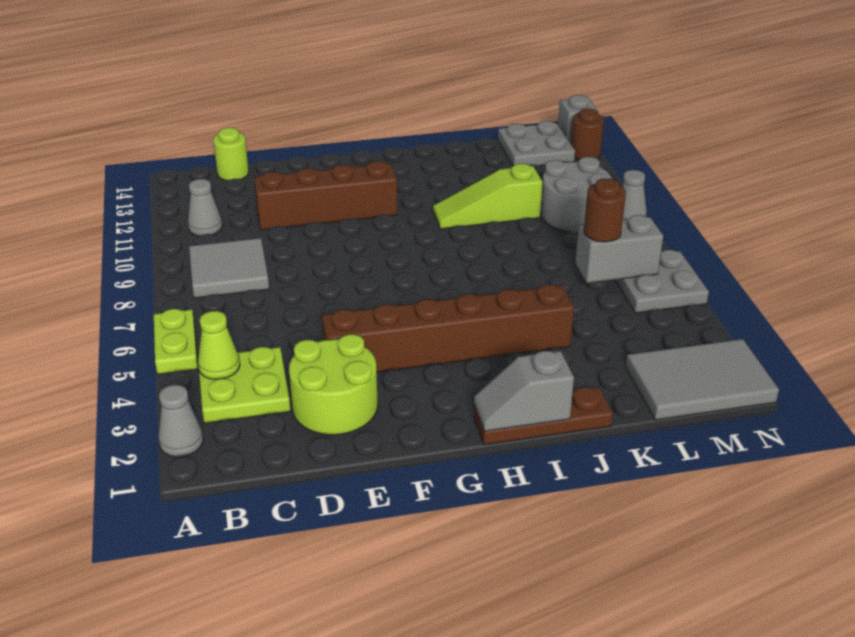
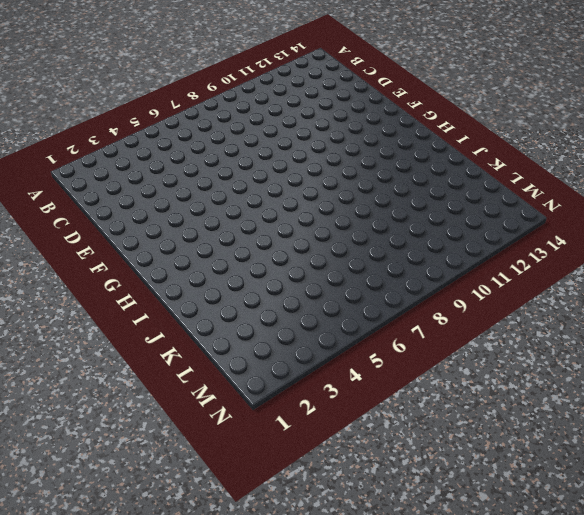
none -> grey 1x1 cone [158,385,203,457]
none -> lime 1x2 plate [154,309,198,374]
none -> lime 2x2 plate [199,347,290,423]

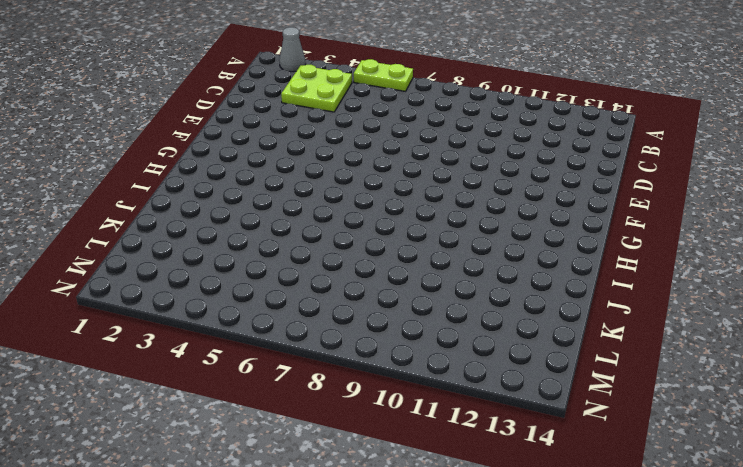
none -> grey 2x2 tile [189,238,269,298]
none -> grey 1x1 cone [188,179,222,236]
none -> lime 1x1 round brick [213,128,249,181]

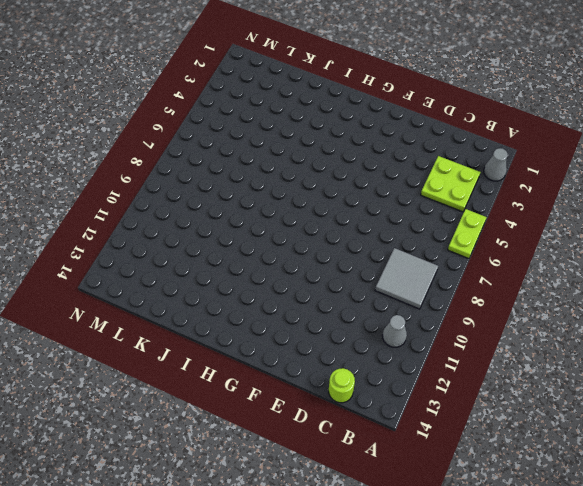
none -> lime 2x2 round brick [289,334,378,435]
none -> brown 1x4 brick [254,161,397,230]
none -> brown 1x6 brick [322,284,574,372]

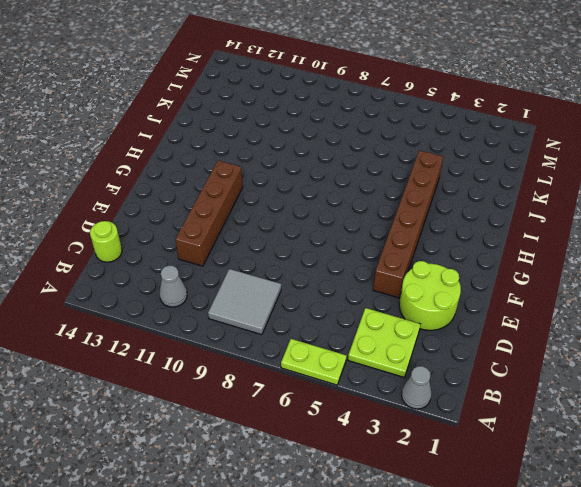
none -> brown 1x3 plate [474,387,613,445]
none -> lime 1x3 slope [433,164,542,229]
none -> grey 2x3 tile [626,339,779,420]

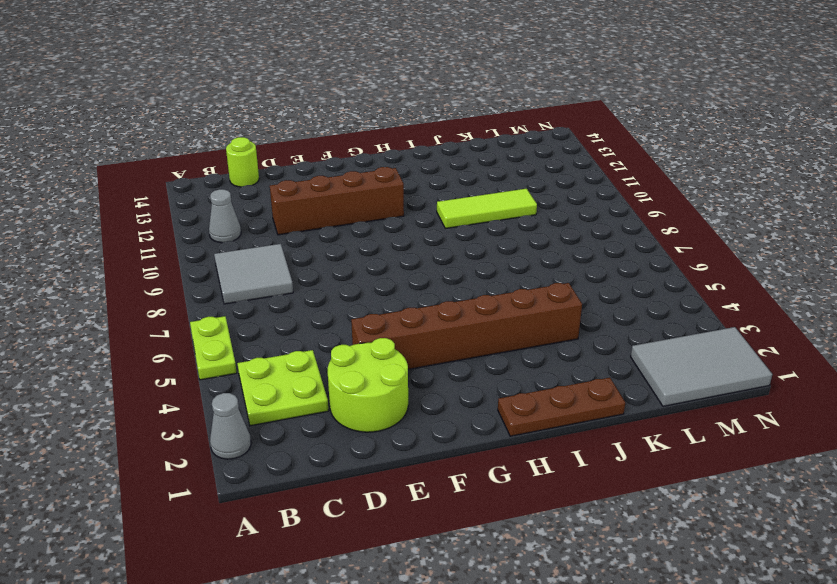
lime 1x3 tile [437,189,537,229] -> lime 1x3 slope [433,164,542,229]
none -> grey 2x2 round brick [540,157,612,232]
none -> grey 2x2 plate [498,121,575,166]
none -> grey 2x2 plate [615,250,709,313]

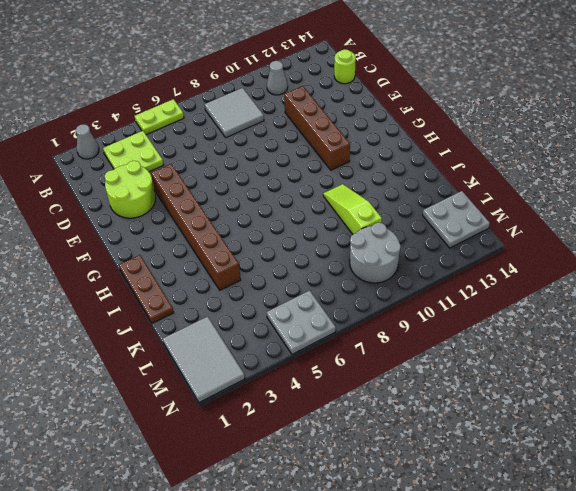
none -> grey 1x1 cone [622,170,647,220]
none -> brown 1x1 round brick [571,109,604,159]
none -> grey 1x1 brick [558,95,598,144]

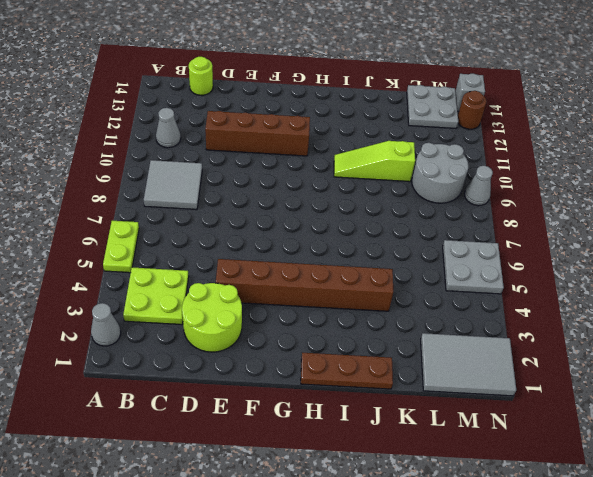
none -> lime 1x1 cone [198,311,240,379]
none -> grey 1x2 slope [474,351,574,431]
none -> grey 1x2 brick [575,215,663,283]

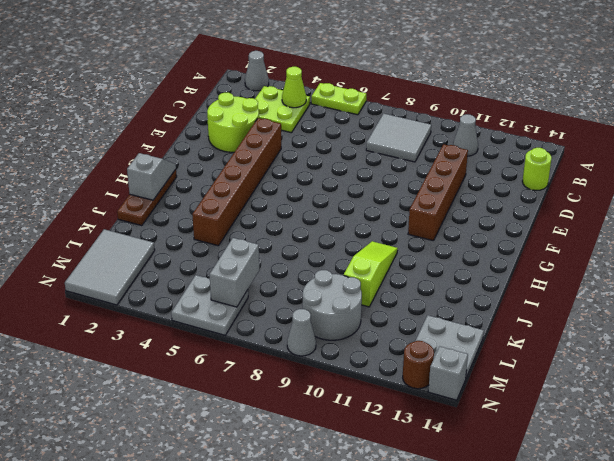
none -> brown 1x1 round brick [584,178,626,242]

